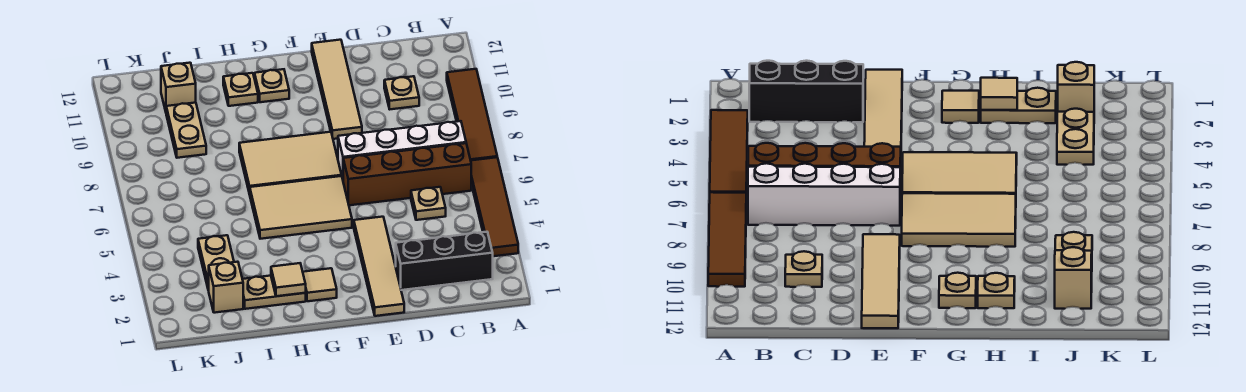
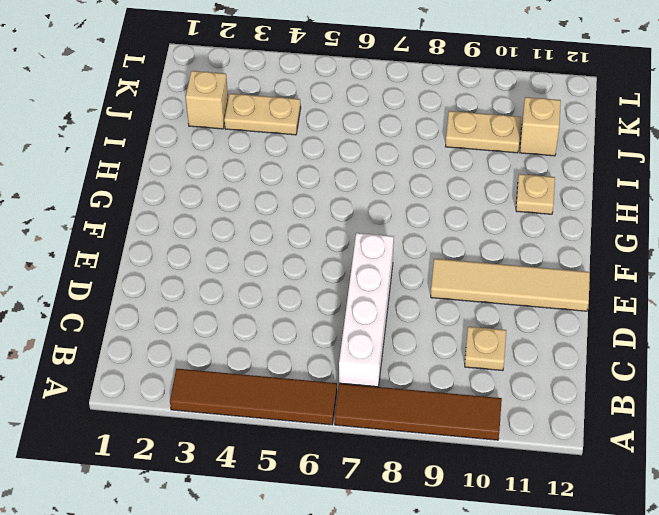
none -> black 1x3 brick [396,232,493,290]
none -> brown 1x4 brick [343,143,471,205]
none -> tan 1x1 plate [411,187,446,220]

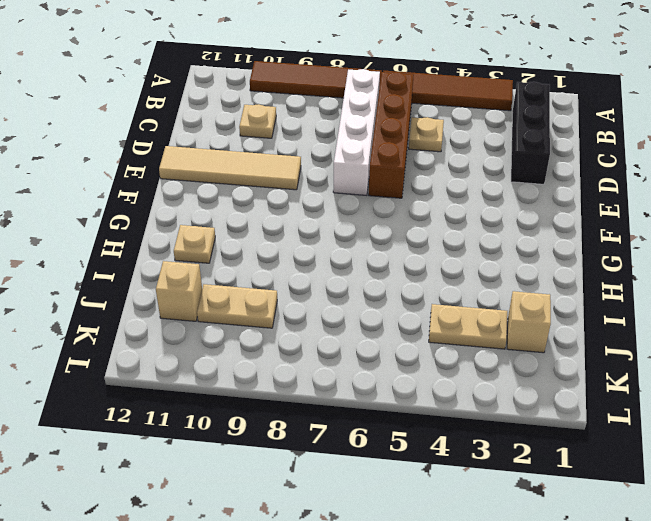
none -> tan 1x4 tile [354,217,404,316]
none -> tan 2x3 tile [250,176,352,239]
none -> tan 2x3 tile [239,132,342,194]

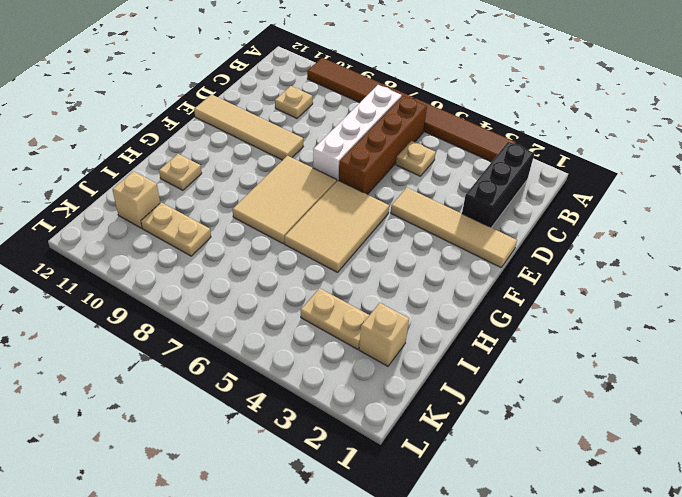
none -> tan 1x1 tile [303,268,337,301]
none -> tan 1x1 plate [255,69,289,102]
none -> tan 1x2 plate [242,276,306,309]

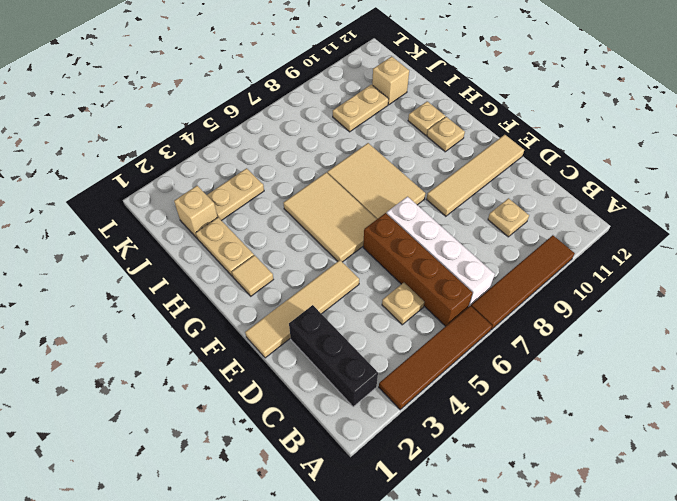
none -> tan 1x1 tile [271,263,306,296]

